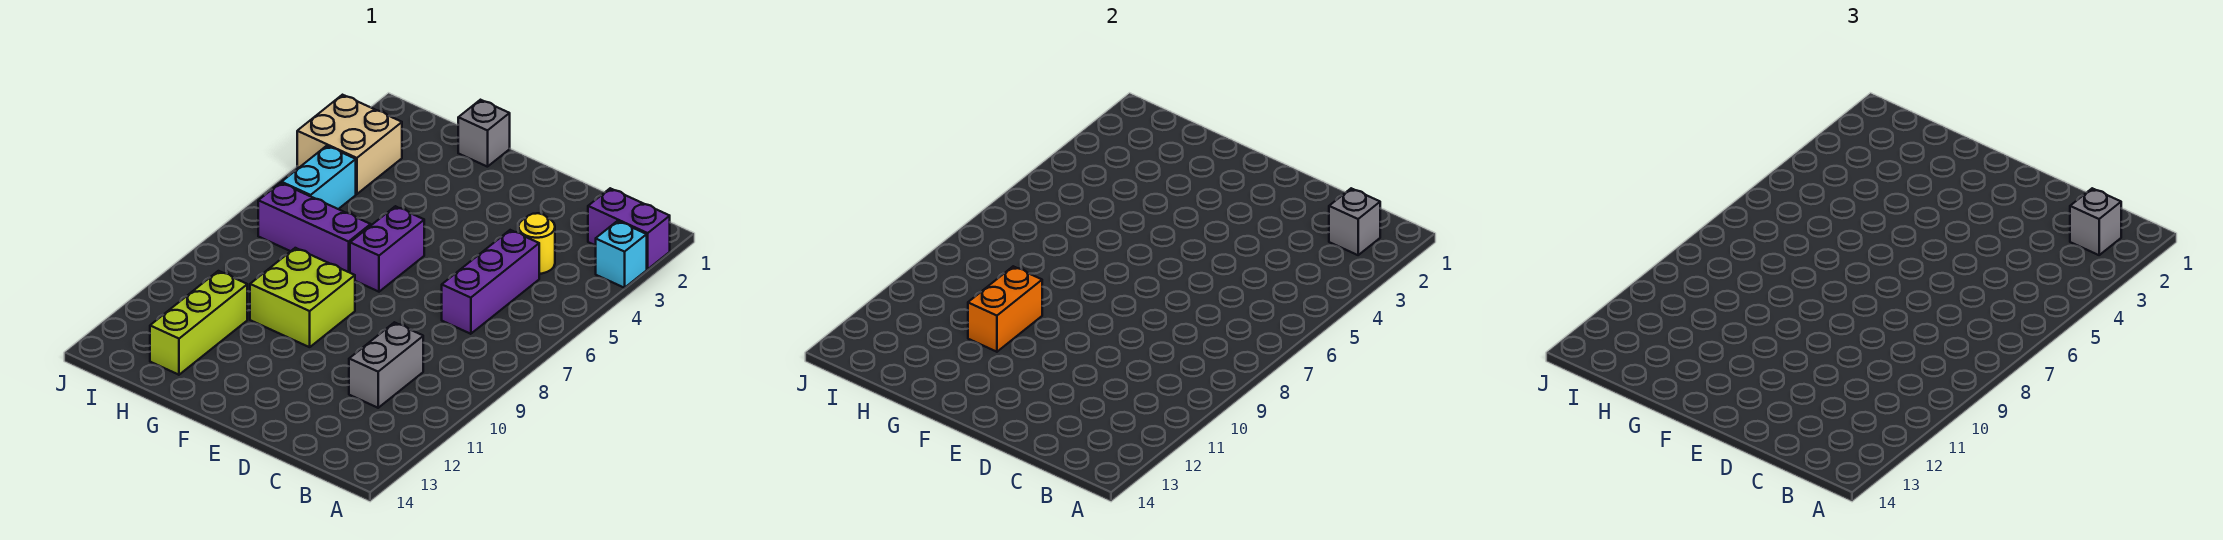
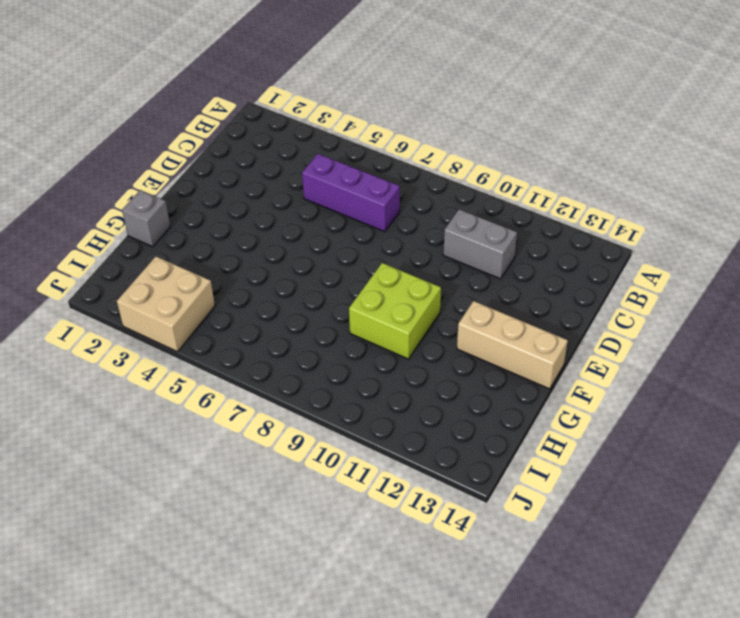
tan 1x3 brick [457,301,568,389] -> none
none -> purple 1x2 brick [588,188,670,269]
none -> cyan 1x1 brick [596,221,647,288]
none -> yellow 1x1 round brick [519,213,555,274]

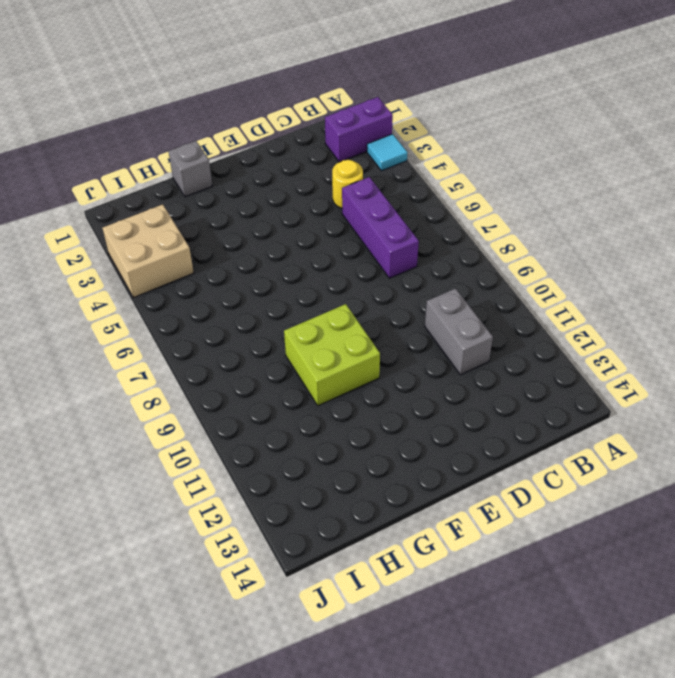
cyan 1x1 tile [367,134,408,171] -> cyan 1x1 brick [596,221,647,288]
none -> purple 1x2 brick [350,206,424,292]
none -> purple 1x3 brick [258,183,371,273]
none -> lime 1x3 brick [150,271,247,375]

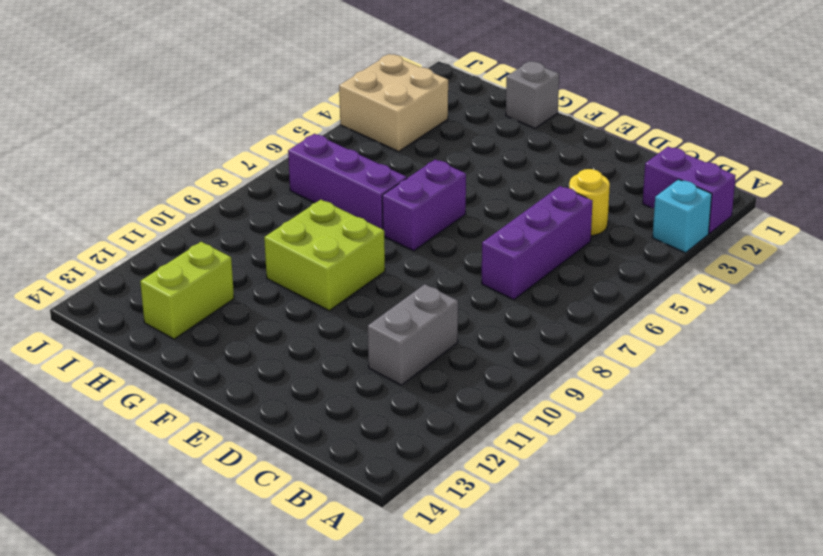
lime 1x2 brick [140,242,234,339] -> lime 1x3 brick [150,271,247,375]
none -> cyan 1x2 brick [282,146,356,209]
none -> grey 1x1 brick [1329,188,1380,255]
none -> orange 1x2 brick [968,266,1042,352]

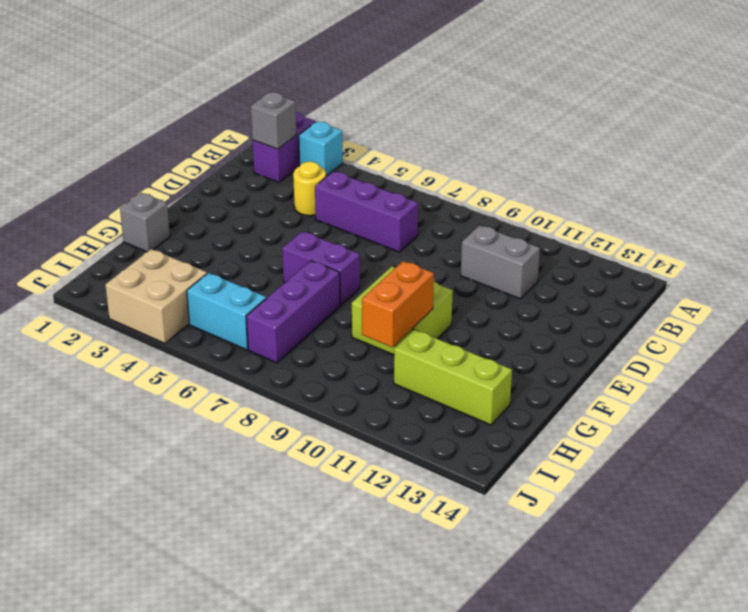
orange 1x2 brick [362,261,434,347] -> orange 1x2 brick turned to [968,266,1042,352]
none -> grey 1x1 brick [2070,188,2121,255]

